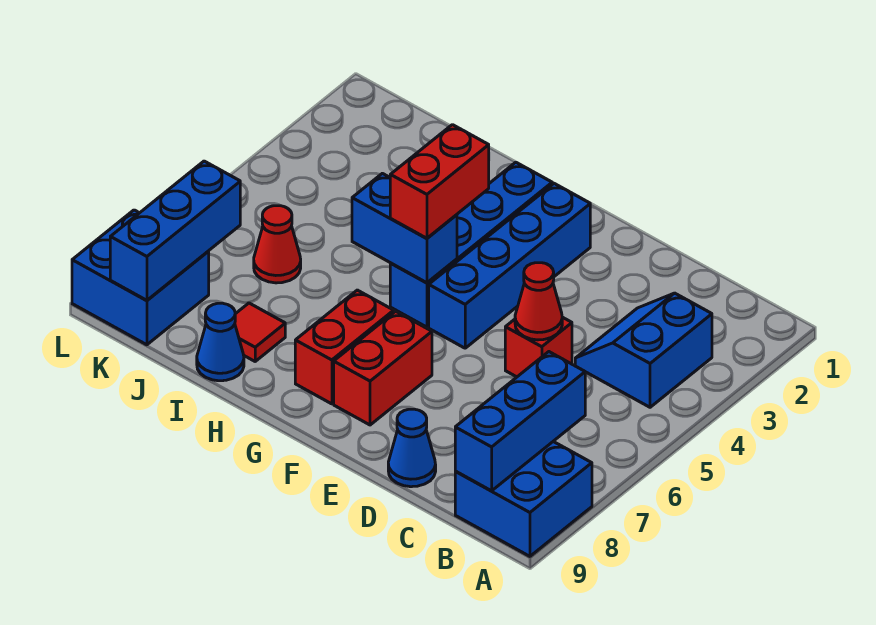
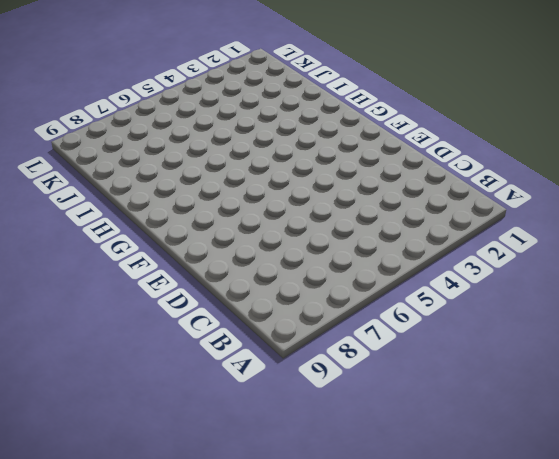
none -> blue 2x2 brick [455,442,592,556]
none -> blue 2x2 slope [575,293,712,407]
none -> red 1x1 brick [505,317,572,377]

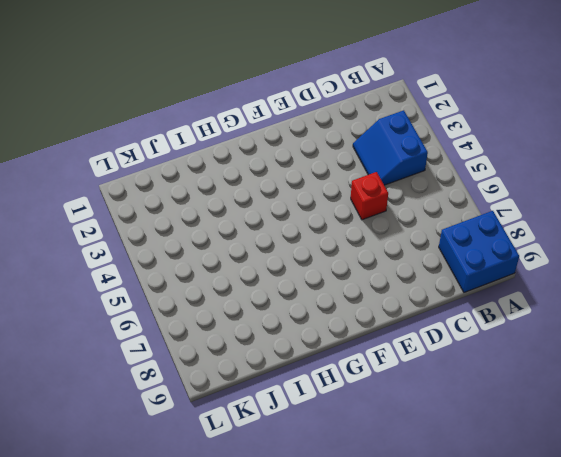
none -> blue 1x1 cone [388,409,436,487]
none -> blue 1x4 brick [429,184,590,348]
none -> red 1x2 brick [334,311,432,425]

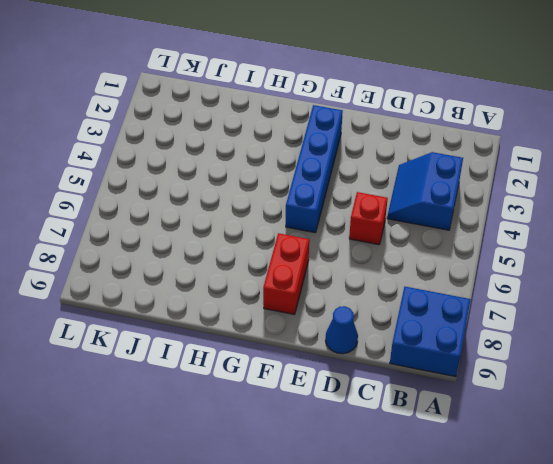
none -> blue 1x4 brick [390,162,552,327]
none -> red 1x2 brick [295,290,394,404]
none -> red 1x1 tile [235,303,285,361]

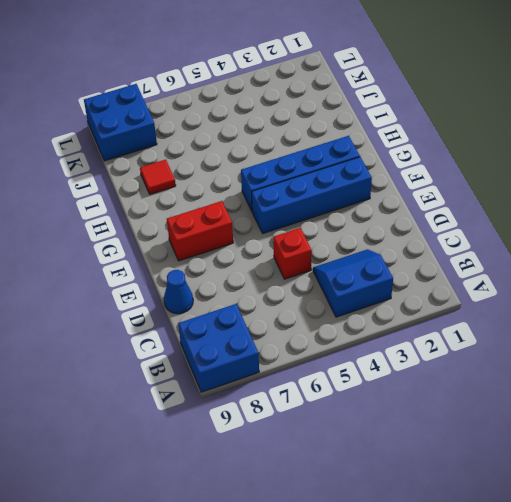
none -> red 1x2 brick [295,290,394,404]
none -> blue 1x1 cone [197,303,244,381]
none -> red 1x1 cone [254,206,301,283]

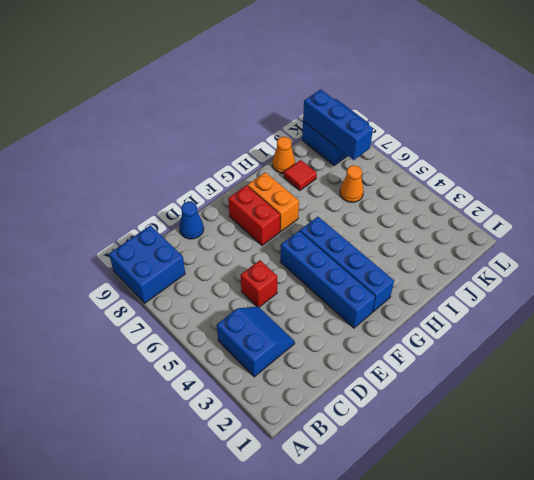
orange 1x2 brick [247,172,299,231] -> red 1x2 brick [295,290,394,404]
orange 1x1 cone [272,137,295,173] -> blue 1x1 cone [197,303,244,381]
orange 1x1 cone [340,165,364,202] -> red 1x1 cone [254,206,301,283]
none -> blue 1x3 brick [455,352,585,491]
none -> red 1x1 cone [515,263,562,340]
none -> blue 1x2 brick [352,173,457,283]

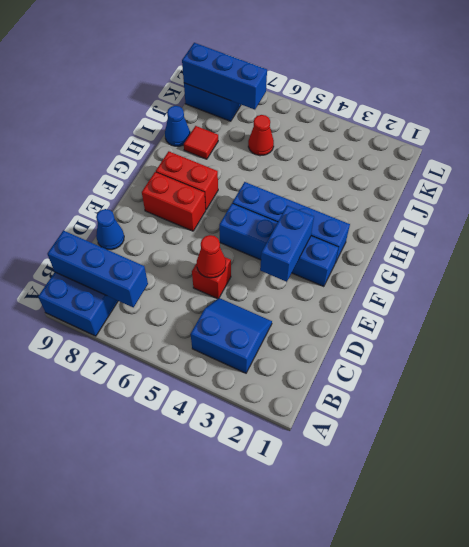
blue 1x2 brick [260,206,314,282] -> blue 1x2 brick moved to [352,173,457,283]
none -> red 1x2 brick [390,125,489,238]

